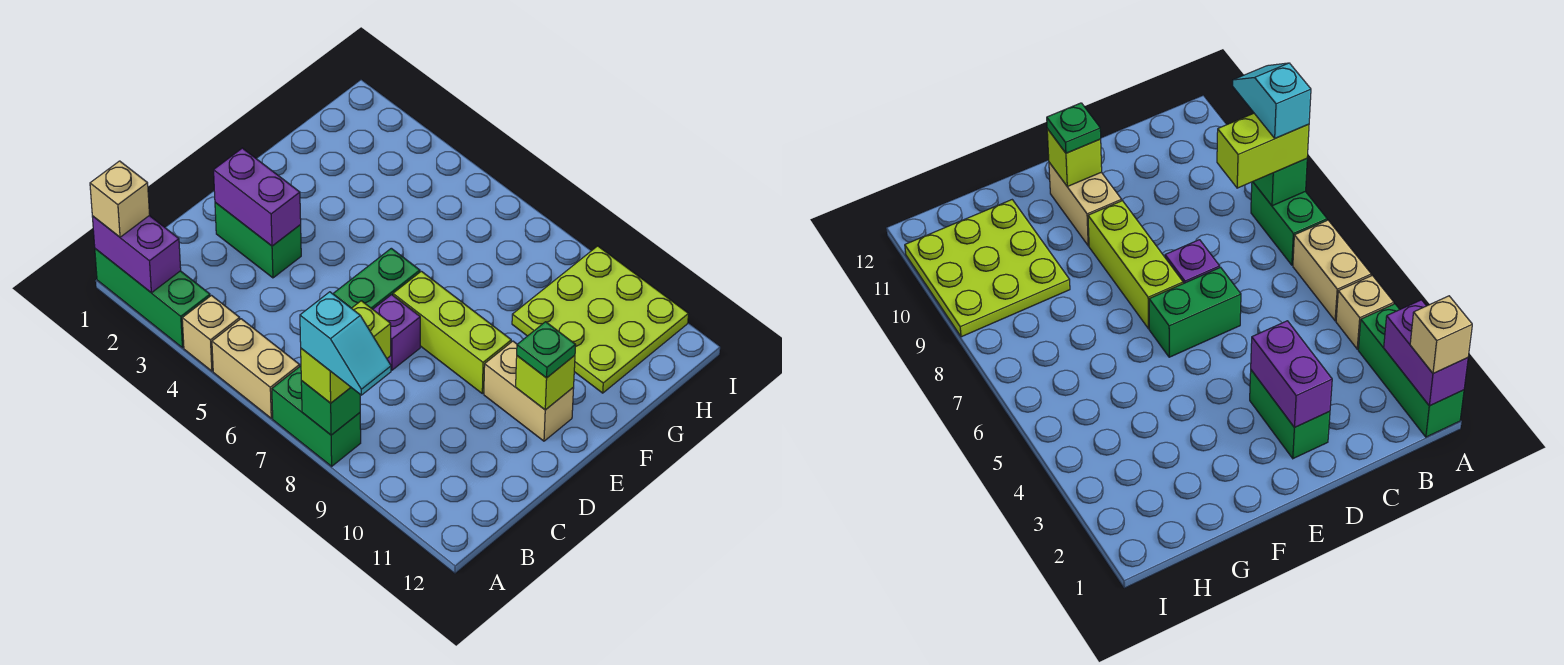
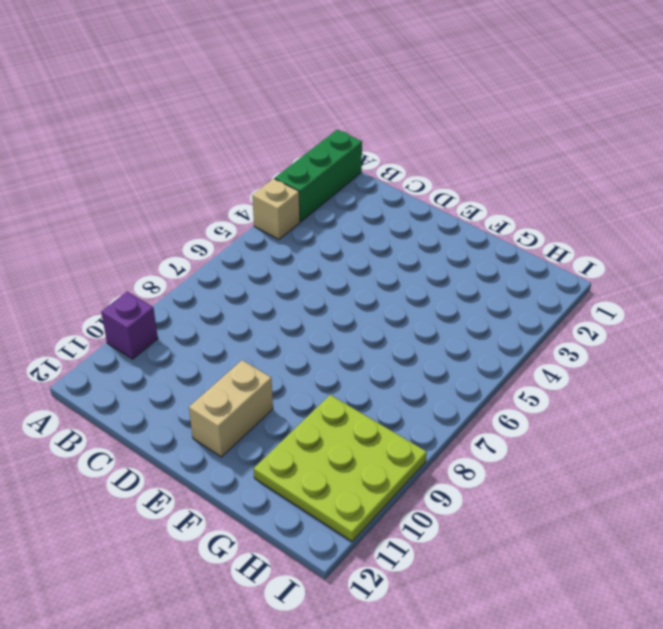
purple 1x1 brick [101,292,158,359] -> purple 1x1 brick moved to [373,295,420,370]
none -> tan 1x2 brick [212,319,300,418]
none -> green 1x2 brick [272,366,361,466]
none -> green 1x2 brick [215,202,301,278]

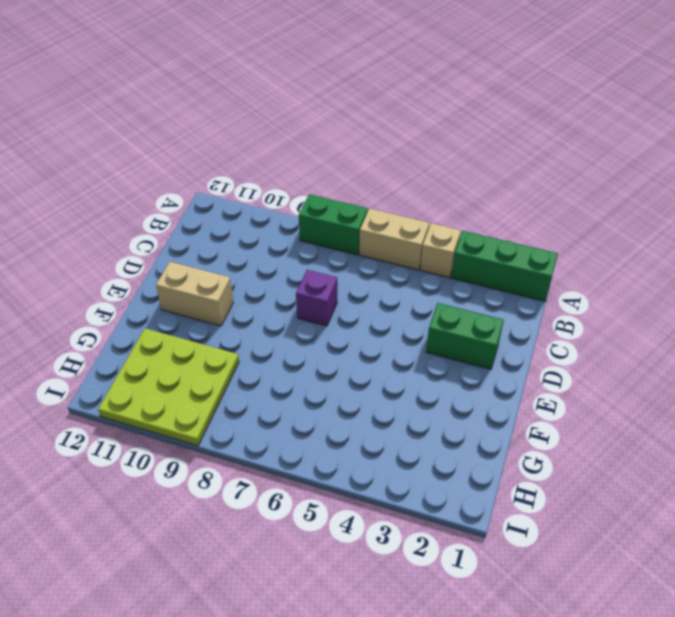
none -> green 1x2 brick [333,248,420,309]
none -> lime 1x3 brick [393,271,511,394]
none -> purple 1x2 brick [92,216,181,293]

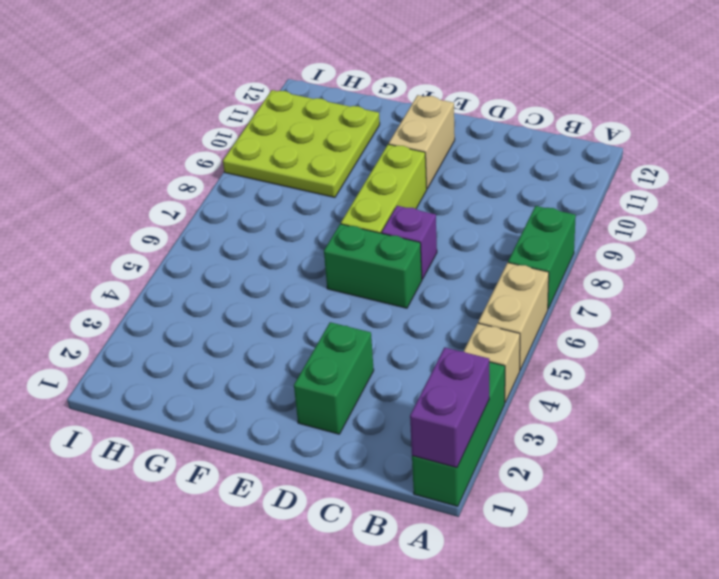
none -> green 1x1 brick [301,381,360,435]
none -> purple 1x2 brick [214,148,301,246]
none -> lime 1x1 brick [516,355,575,410]

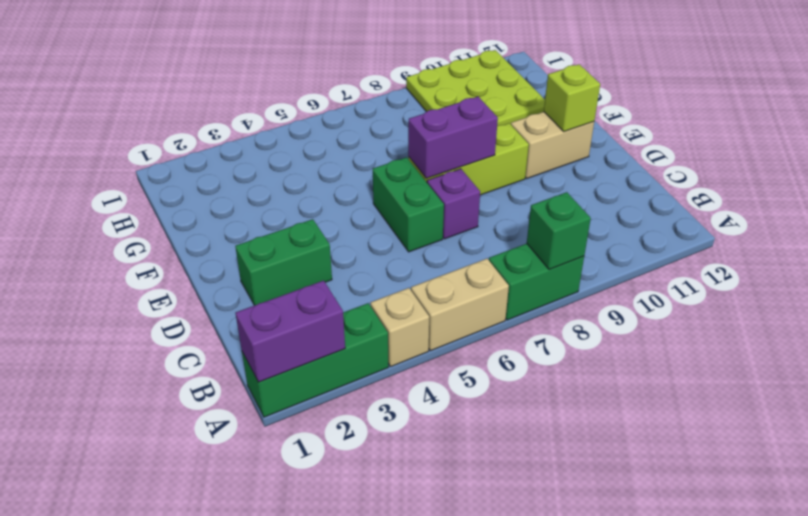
purple 1x2 brick [408,97,498,179] -> purple 1x2 brick moved to [214,148,301,246]
none -> tan 1x1 brick [90,161,150,237]
none -> lime 1x2 brick [301,301,391,403]
none -> green 1x1 plate [517,322,576,378]

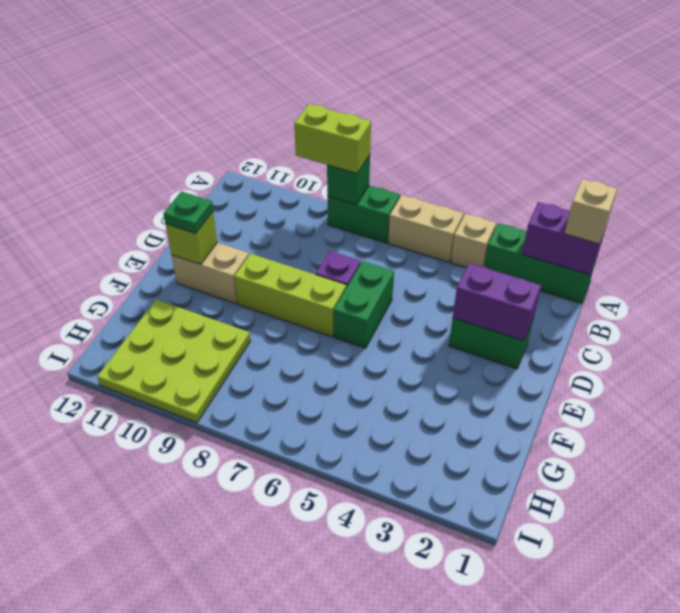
lime 1x2 brick [294,104,371,173] -> lime 1x2 brick turned to [301,301,391,403]
none -> cyan 1x2 slope [300,292,391,395]

